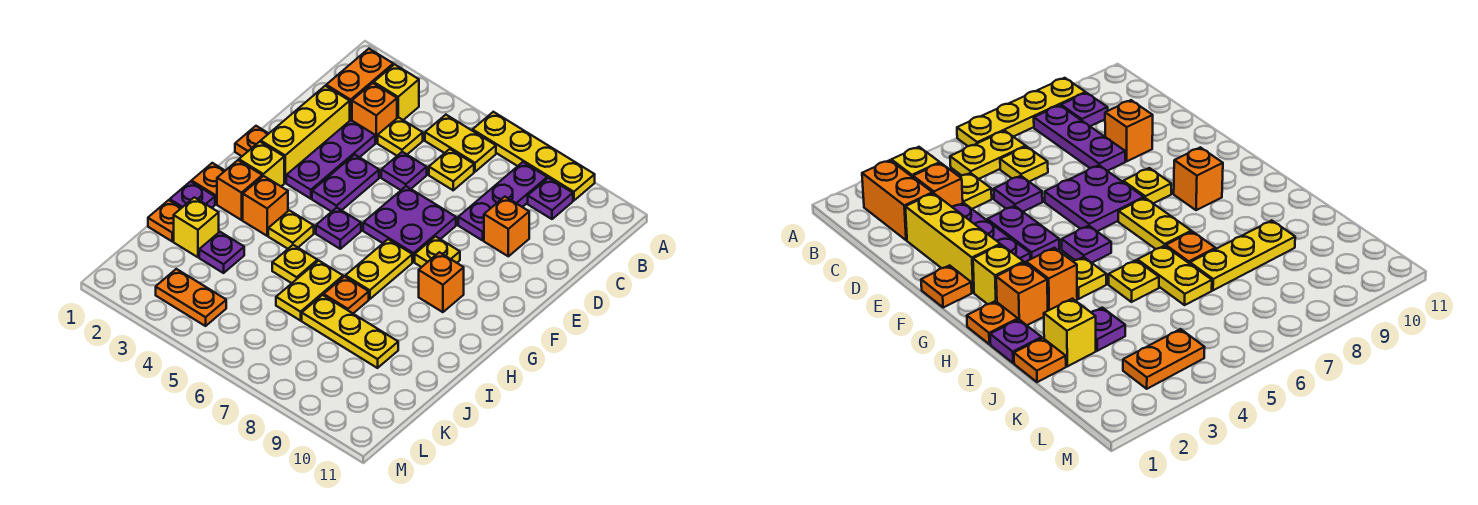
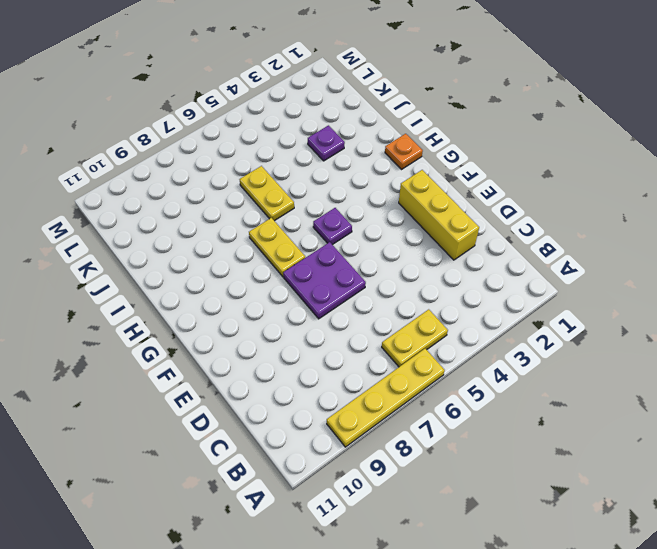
none -> orange 1x2 brick [326,49,393,120]
none -> yellow 1x1 brick [374,64,419,120]
none -> purple 1x3 plate [458,162,547,240]
none -> purple 1x1 plate [528,178,573,219]

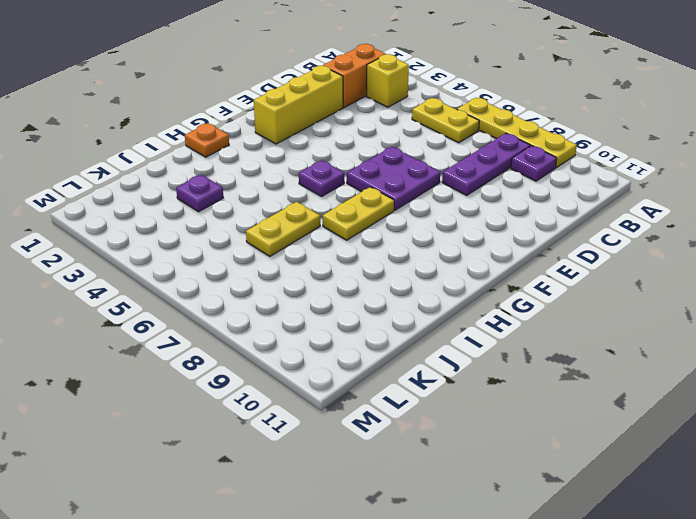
none -> orange 1x1 brick [352,83,397,143]
none -> yellow 1x1 plate [378,117,423,156]
none -> yellow 1x1 plate [429,149,474,190]
none -> purple 1x3 plate [286,120,375,199]

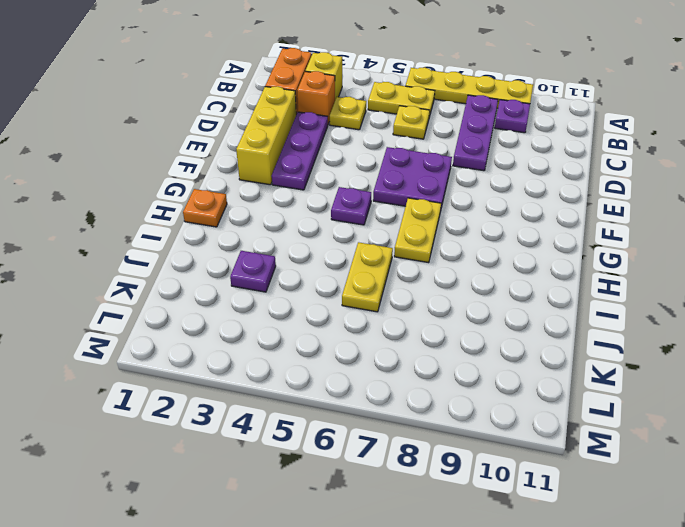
none -> purple 1x1 plate [381,152,427,190]
none -> orange 1x1 brick [484,197,529,256]
none -> purple 1x2 plate [312,155,379,212]
none -> orange 1x1 plate [235,126,269,156]

